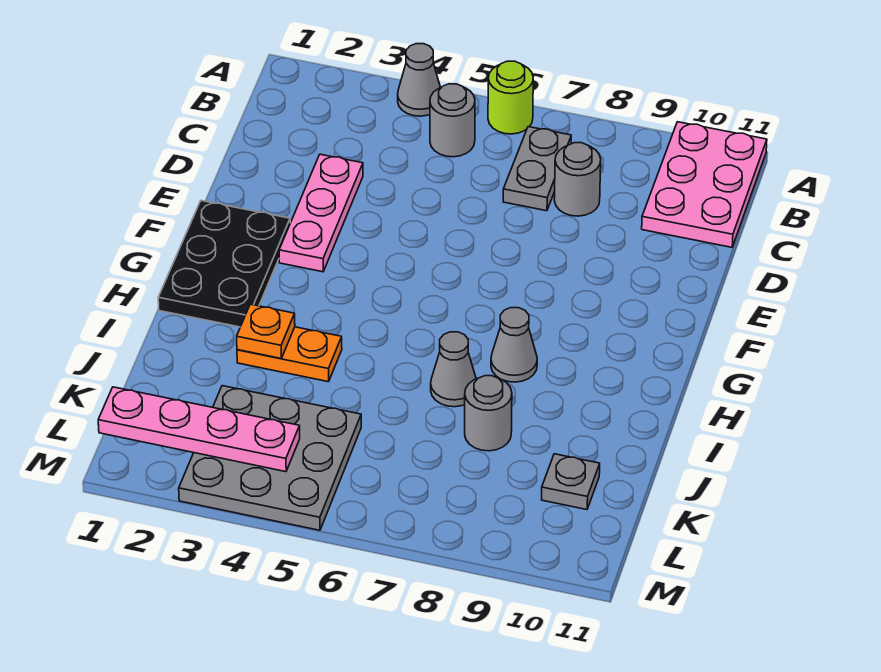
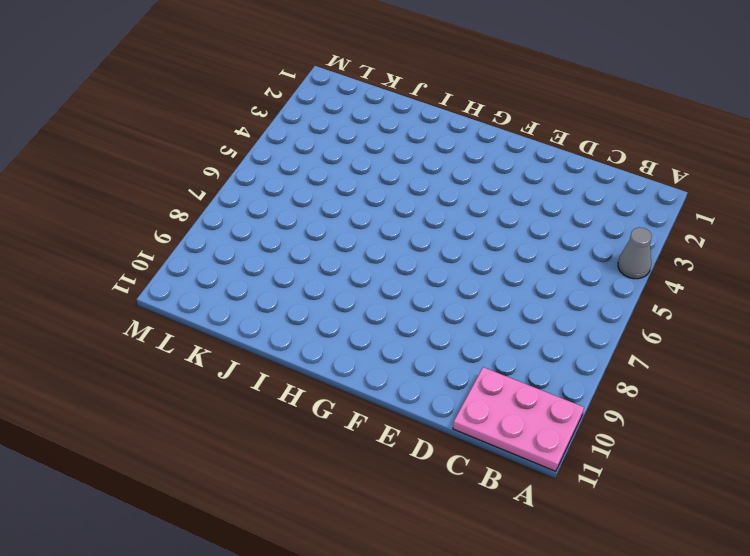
none -> lime 1x1 round brick [488,61,533,134]
none -> grey 1x1 round brick [430,84,475,157]
none -> grey 1x2 plate [503,127,571,211]

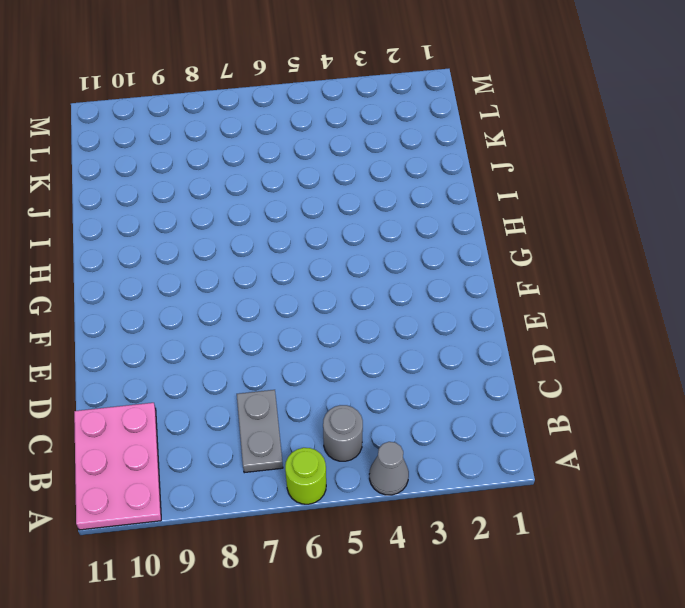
none -> grey 1x1 round brick [554,143,601,216]
none -> pink 1x3 plate [279,154,363,272]
none -> black 2x3 plate [158,201,290,327]

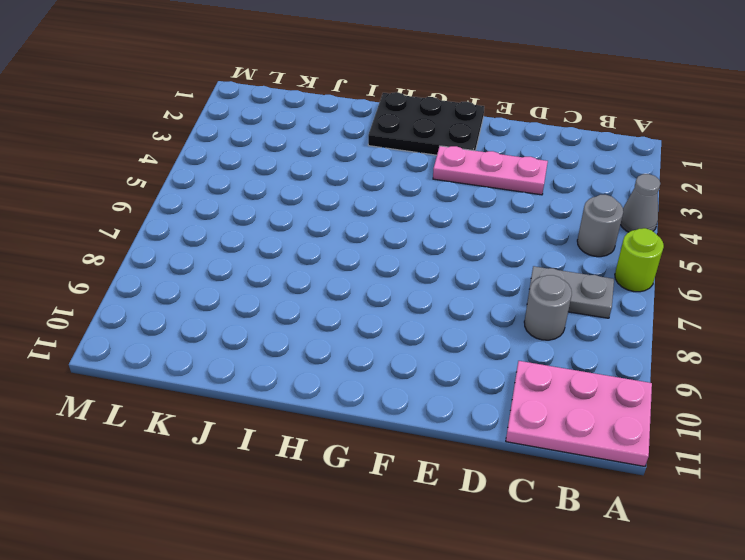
none -> grey 1x1 cone [491,308,537,382]
none -> orange 1x2 plate [237,327,342,382]
none -> grey 1x1 cone [431,332,476,407]

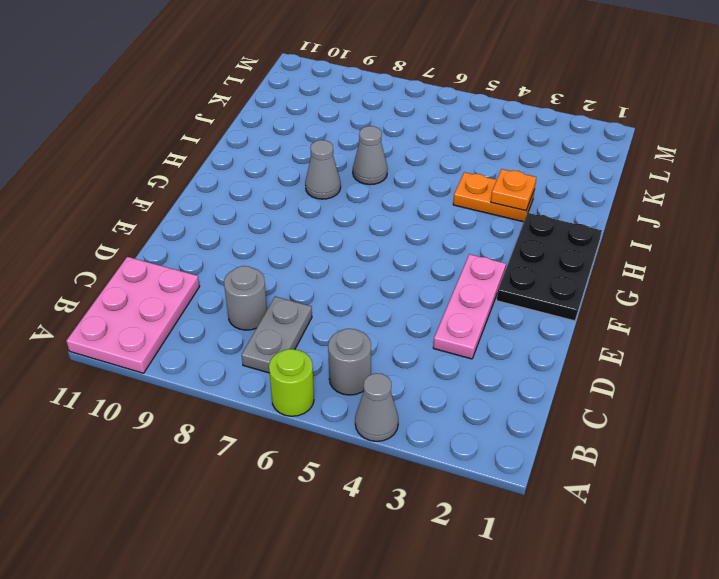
none -> grey 1x1 round brick [465,376,512,451]
none -> grey 3x3 plate [179,386,361,530]
none -> grey 1x1 plate [542,454,600,510]

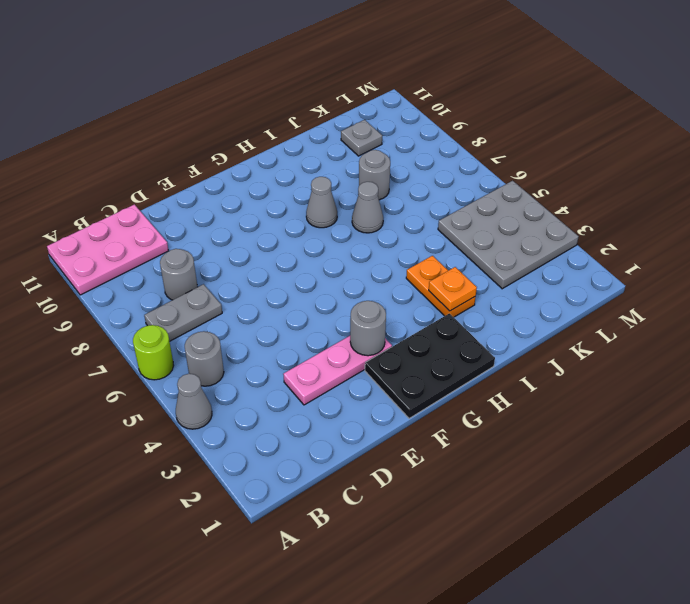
grey 1x1 round brick [350,301,386,356] -> none
none -> pink 1x4 plate [98,387,300,472]

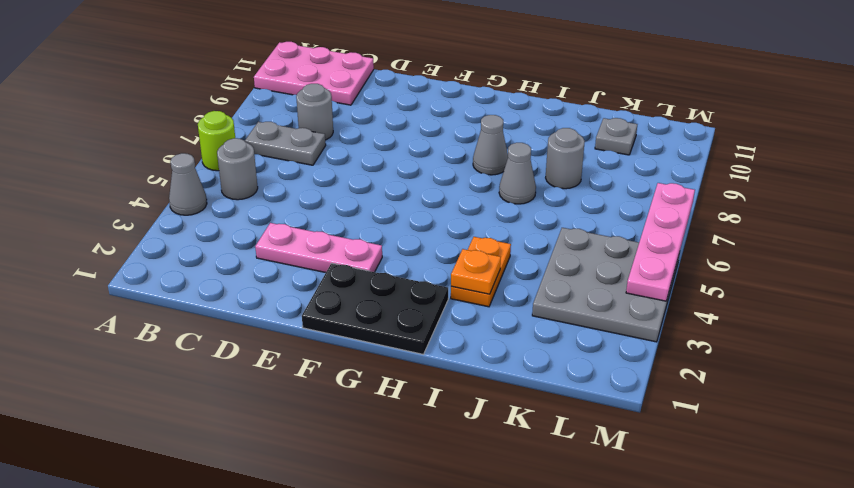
pink 1x4 plate [626,183,695,301] -> pink 1x4 plate moved to [98,387,300,472]

